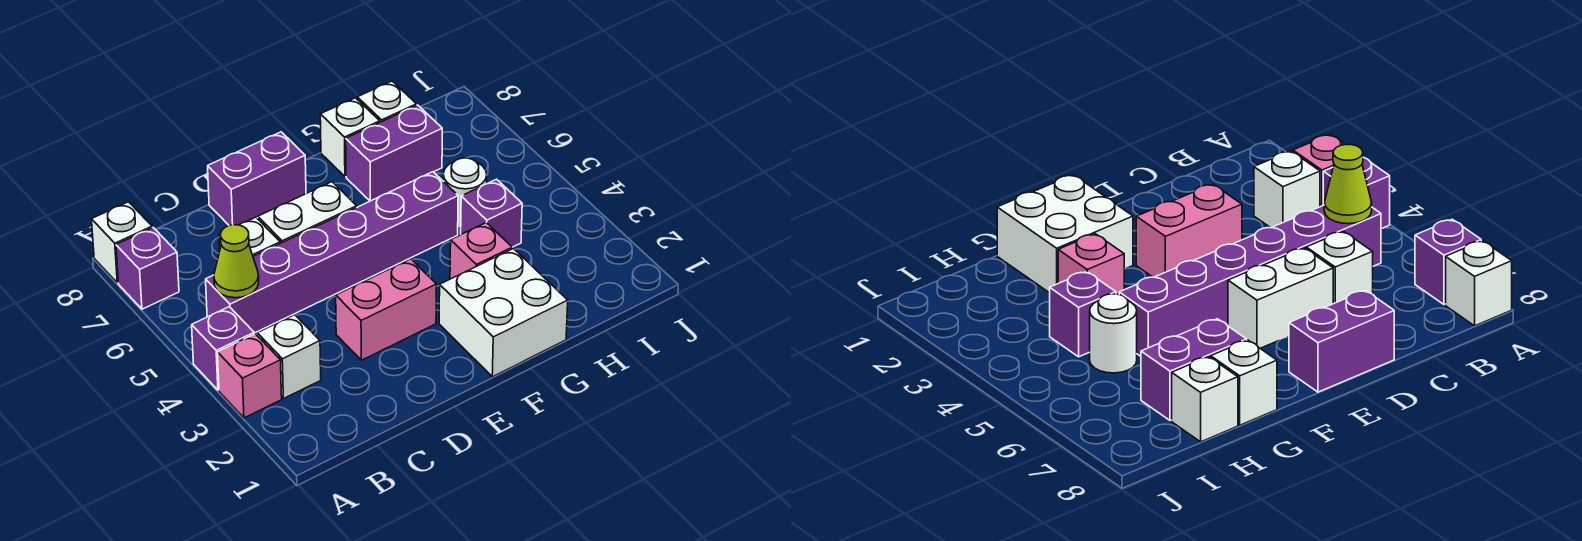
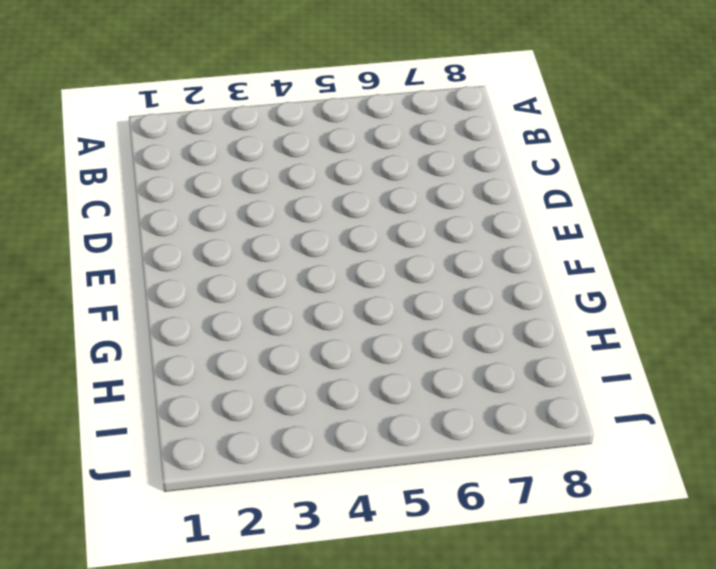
none -> pink 1x1 brick [218,334,282,418]
none -> purple 1x1 brick [192,307,254,390]
none -> purple 1x1 brick [116,228,179,309]

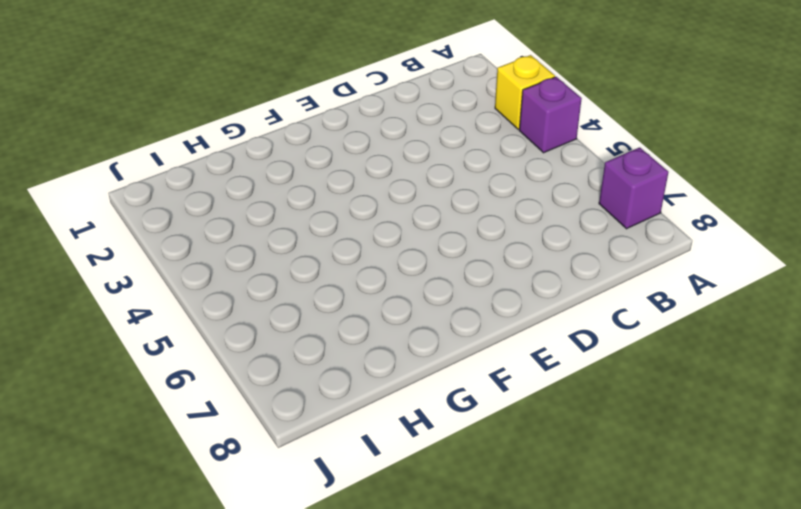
yellow 1x1 brick [495,55,555,129] -> pink 1x1 brick [218,334,282,418]
none -> white 1x1 brick [92,202,152,283]
none -> white 1x1 brick [257,315,321,399]
none -> purple 1x6 brick [206,172,458,333]

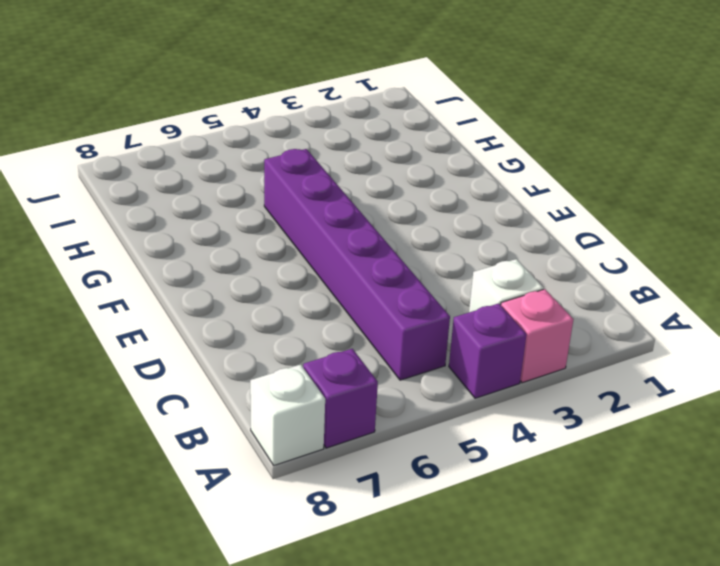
none -> white 1x1 brick [219,217,280,256]
none -> pink 1x2 brick [336,259,436,360]
none -> white 1x2 brick [258,182,357,243]

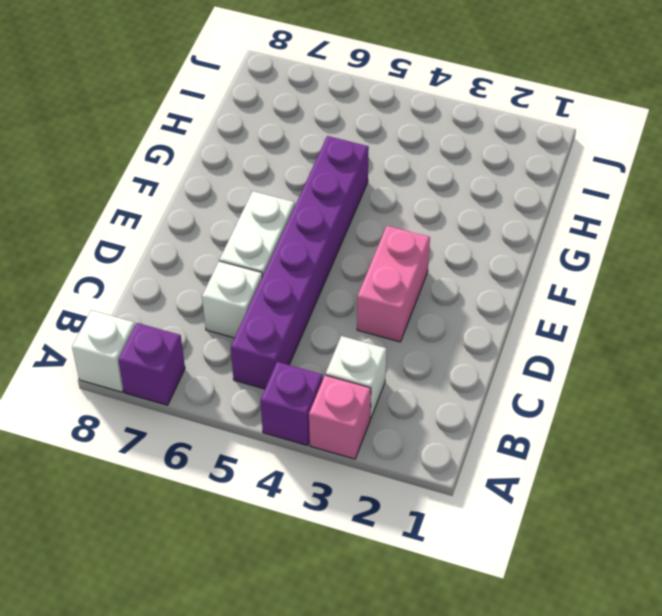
none -> purple 1x2 brick [208,132,306,226]
none -> white 2x2 brick [439,249,568,377]
none -> pink 1x1 brick [450,223,512,279]

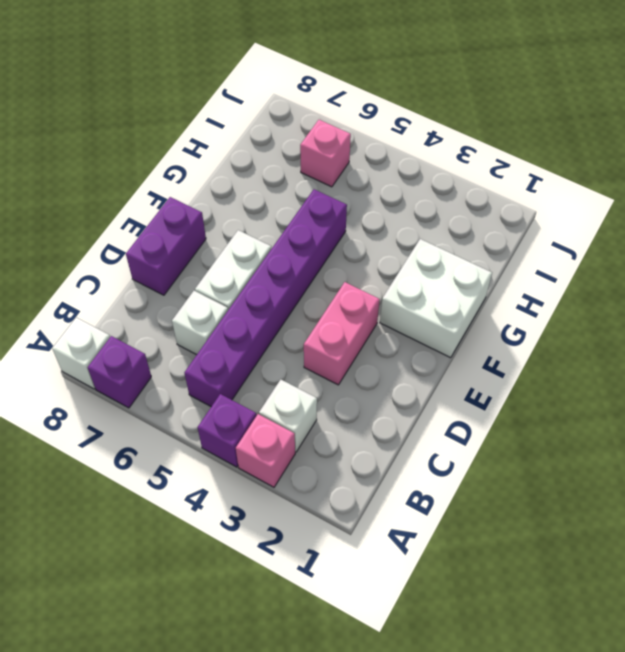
pink 1x1 brick [300,120,351,187] -> pink 1x1 brick moved to [450,223,512,279]
none -> purple 1x2 brick [346,105,442,201]
none -> white 1x1 brick [320,98,380,177]
none -> purple 1x1 brick [461,179,522,247]

